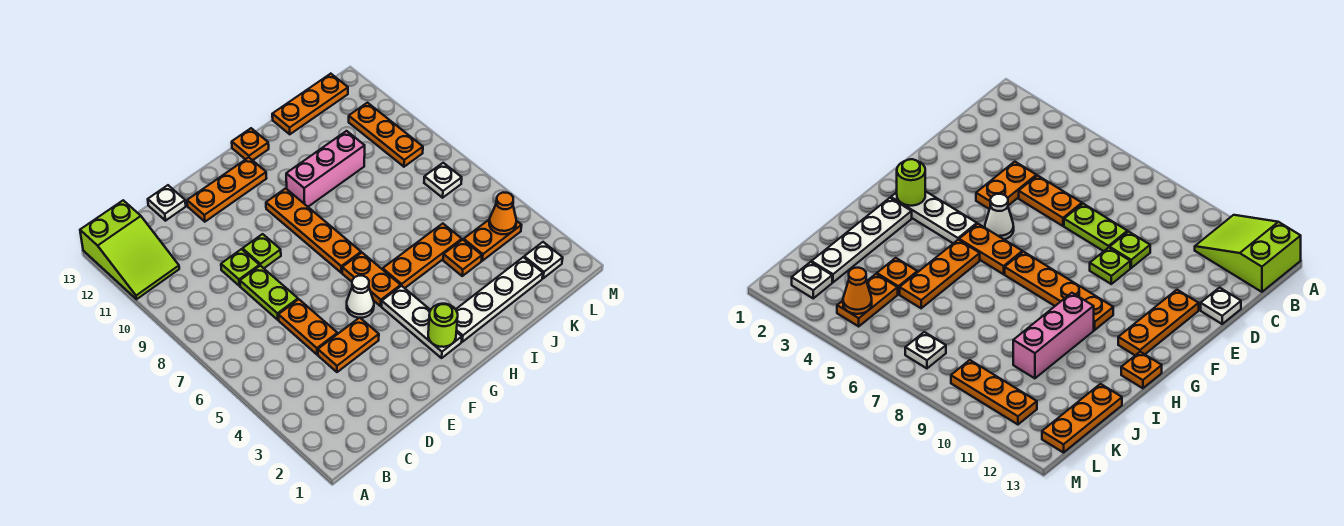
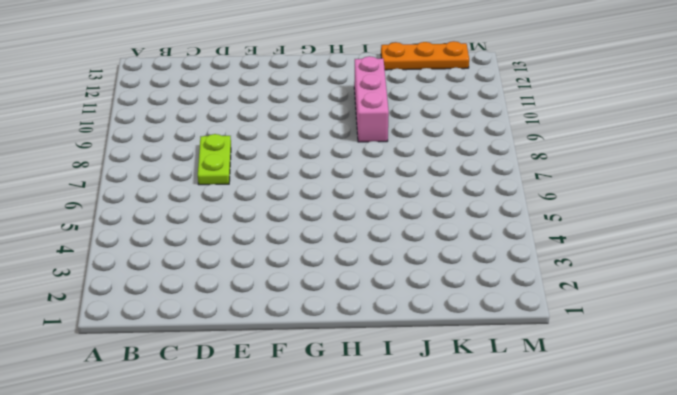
pink 1x3 brick [354,56,389,142] -> pink 1x3 brick turned to [286,131,365,207]
none -> lime 2x3 slope [80,200,179,299]
none -> orange 1x2 plate [318,318,379,372]
none -> orange 1x2 plate [278,299,337,354]

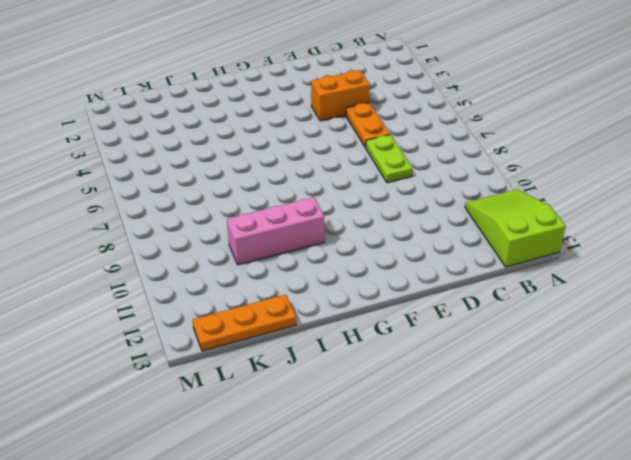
orange 1x2 brick [311,70,370,121] -> orange 1x2 plate [318,318,379,372]
none -> lime 1x1 plate [221,249,259,286]
none -> white 1x1 plate [148,185,186,221]
none -> lime 1x1 plate [243,234,281,268]

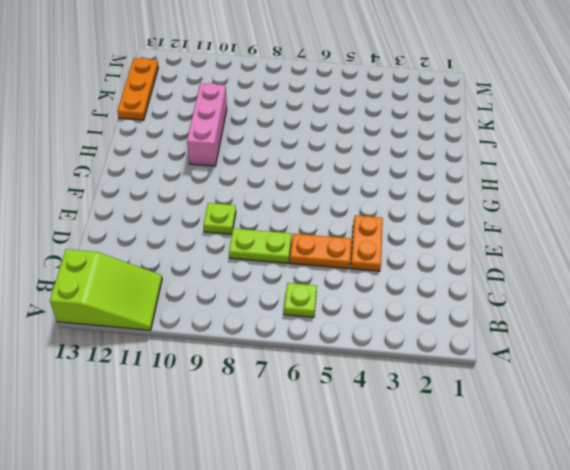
lime 1x1 plate [284,283,317,317] -> lime 1x1 plate moved to [221,249,259,286]
none -> white 1x1 plate [148,185,186,221]
none -> orange 1x3 plate [187,157,267,222]
none -> white 1x1 cone [347,276,374,318]

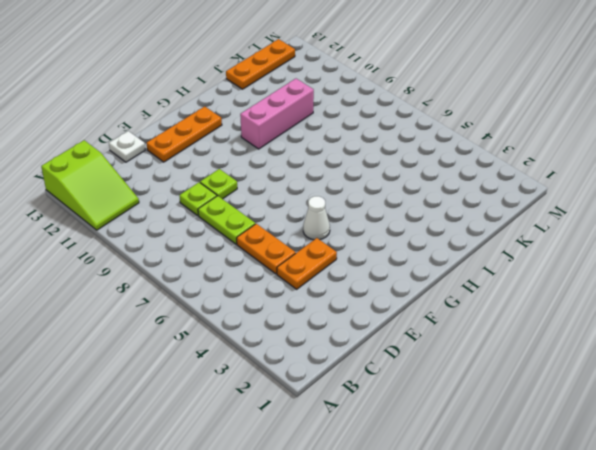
none -> white 1x3 plate [382,286,462,358]
none -> orange 1x2 plate [342,253,401,306]
none -> orange 1x4 plate [266,188,361,273]

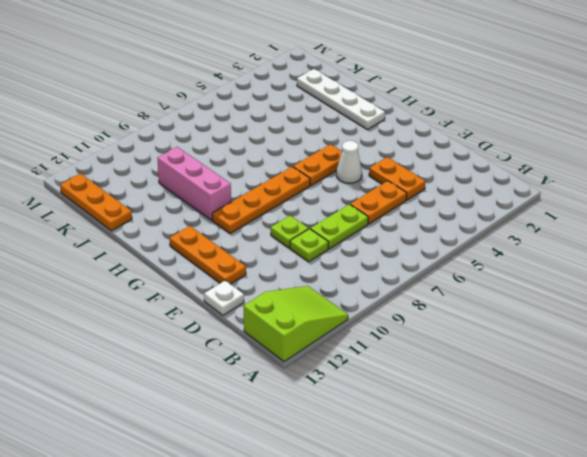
none -> white 1x3 plate [382,286,462,358]
none -> orange 1x3 plate [383,224,462,288]
none -> orange 1x1 plate [232,128,269,160]

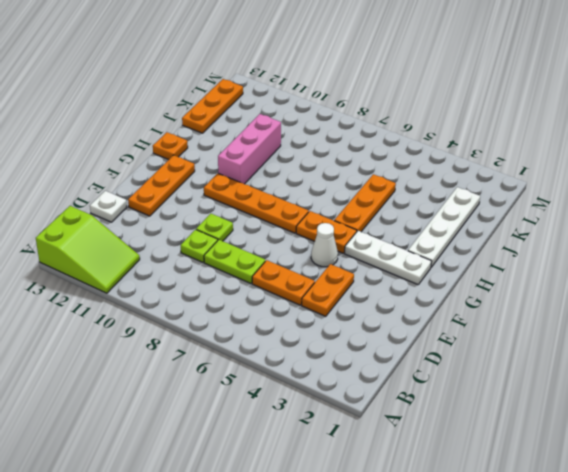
none -> orange 1x1 plate [443,240,482,276]
none -> orange 1x2 plate [464,219,522,261]
none -> white 1x1 plate [524,242,563,278]

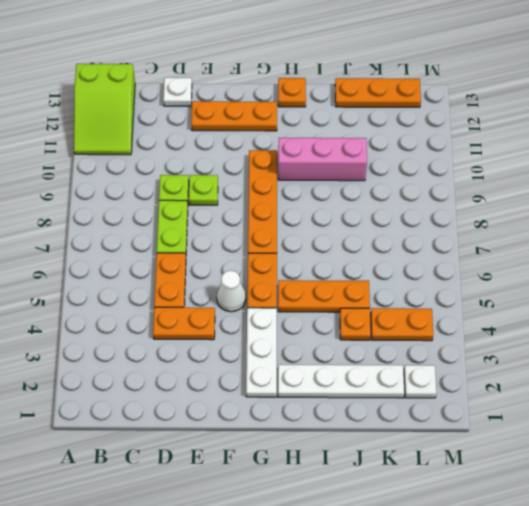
none -> white 1x1 plate [424,163,462,198]
none -> orange 1x3 plate [349,103,423,167]
none -> lime 1x1 round brick [428,304,458,347]

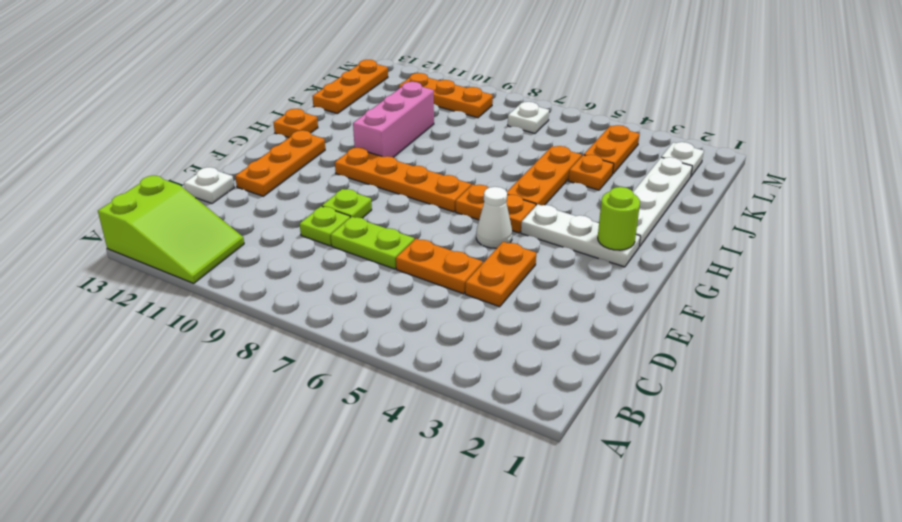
none -> orange 1x1 cone [489,193,516,234]

